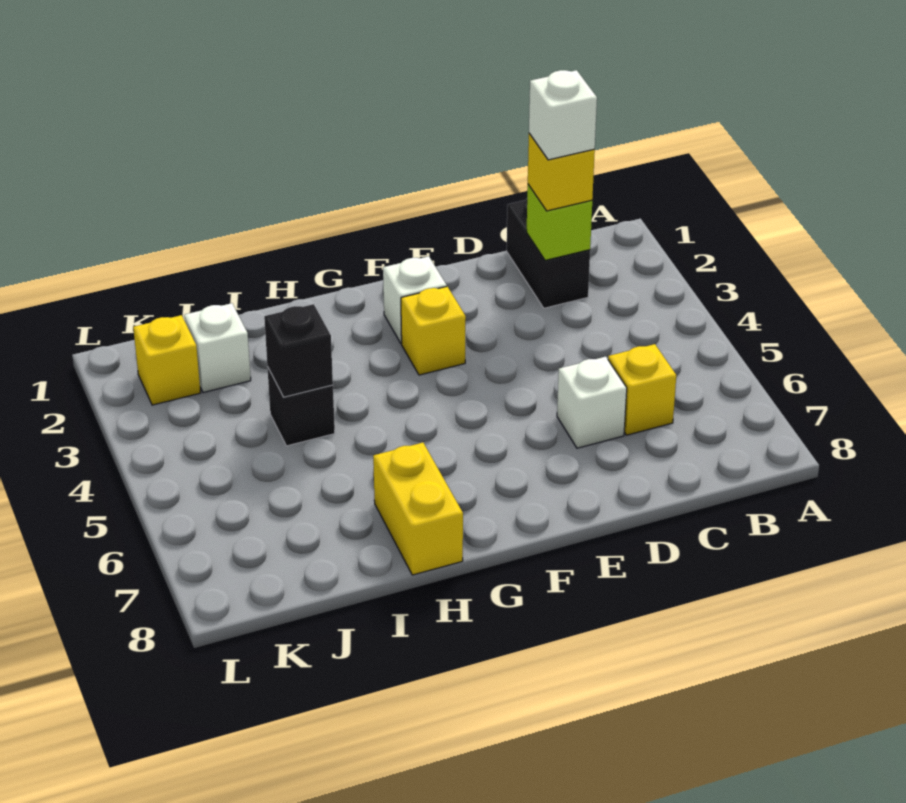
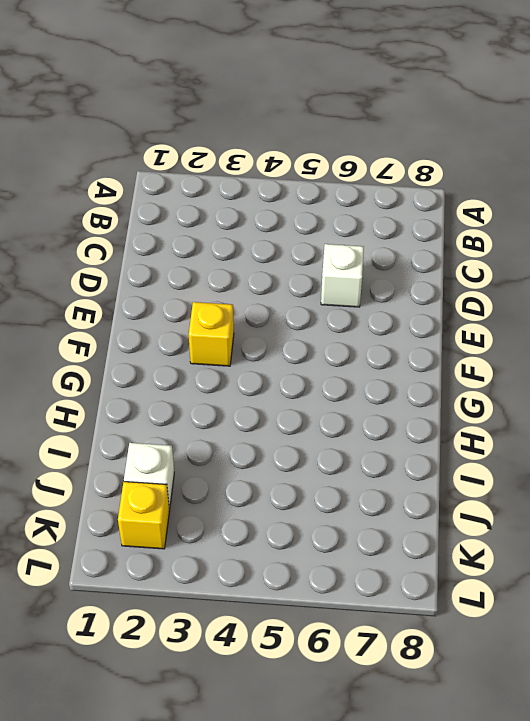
none -> black 1x2 brick [507,199,590,308]
none -> yellow 1x1 brick [608,344,676,435]
none -> white 1x1 brick [383,256,447,344]

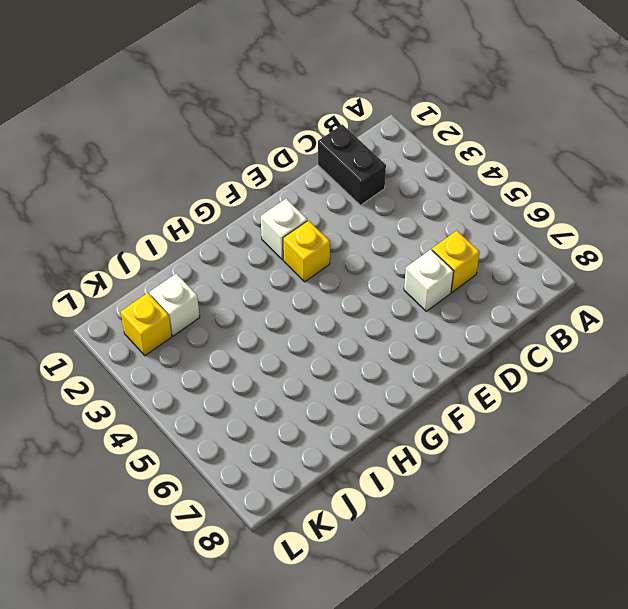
none -> yellow 1x2 brick [373,443,463,575]
none -> black 1x1 brick [267,367,335,446]
none -> lime 1x1 brick [527,184,592,260]

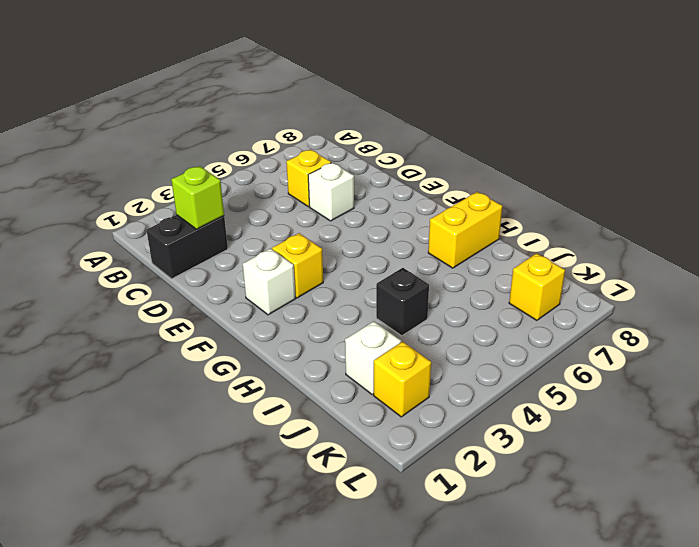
yellow 1x1 brick [509,253,565,320] -> yellow 1x1 brick moved to [528,134,595,211]
none -> black 1x1 brick [264,304,333,397]
none -> white 1x1 brick [529,70,597,160]

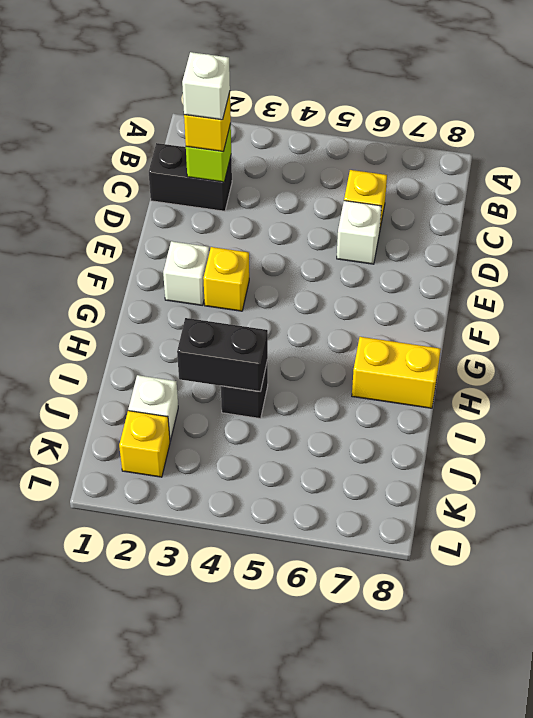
black 1x2 brick [177,318,268,392] -> black 1x1 brick [264,304,333,397]

